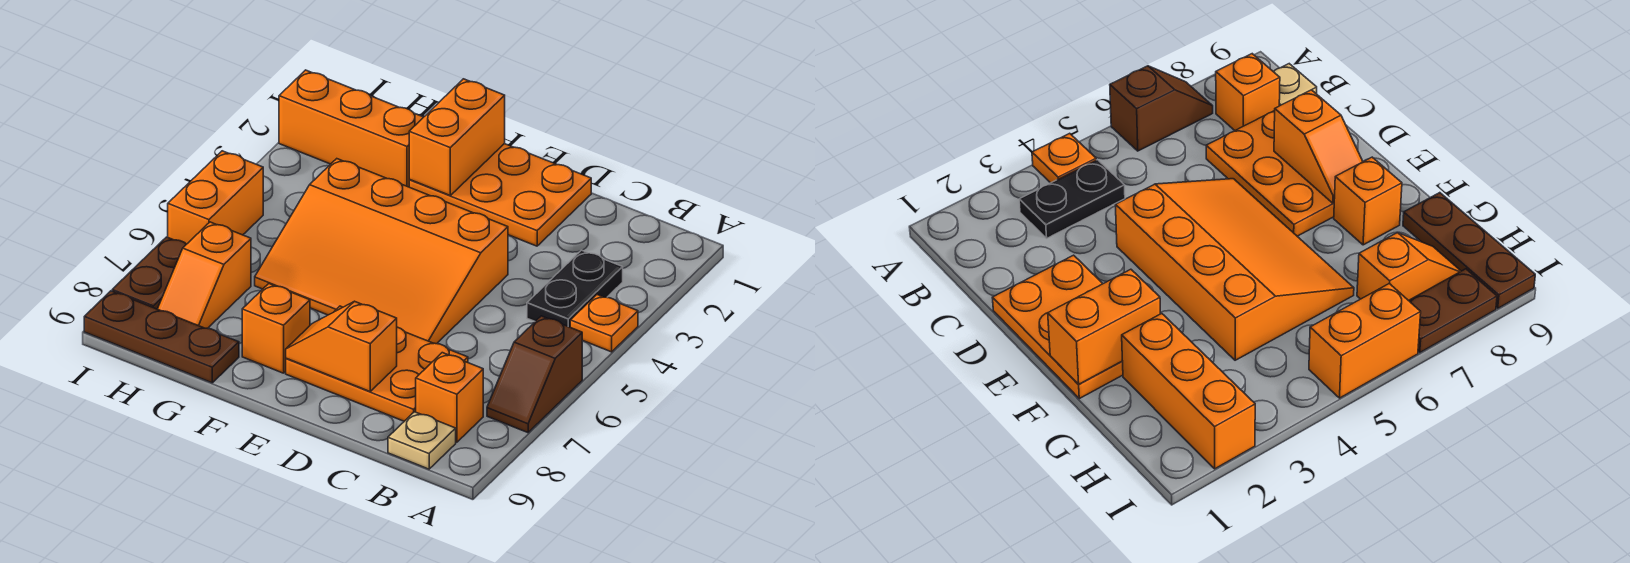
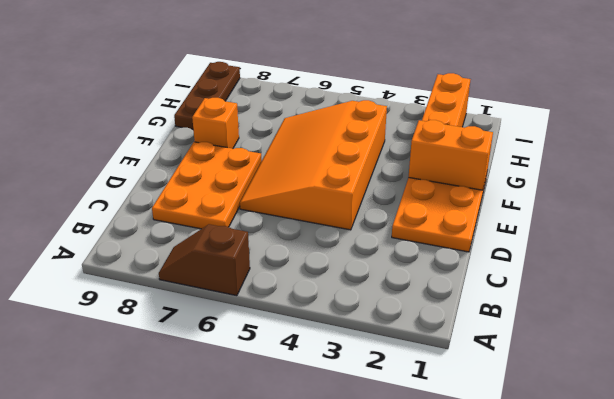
none -> orange 1x1 plate [570,295,638,352]
none -> black 1x2 plate [527,250,623,327]
none -> orange 1x1 brick [416,353,483,442]

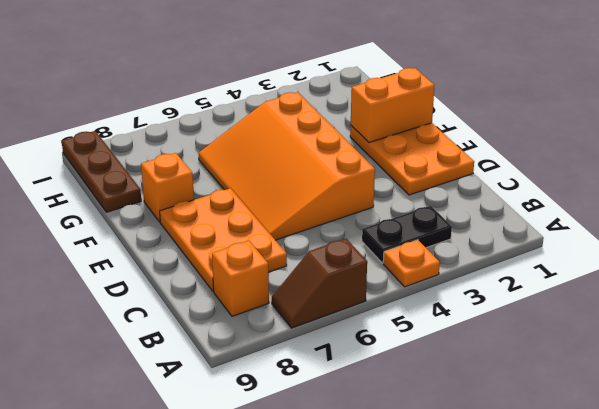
none -> tan 1x1 plate [388,412,456,469]
none -> orange 1x3 brick [279,70,423,187]
none -> orange 1x2 slope [158,222,251,328]

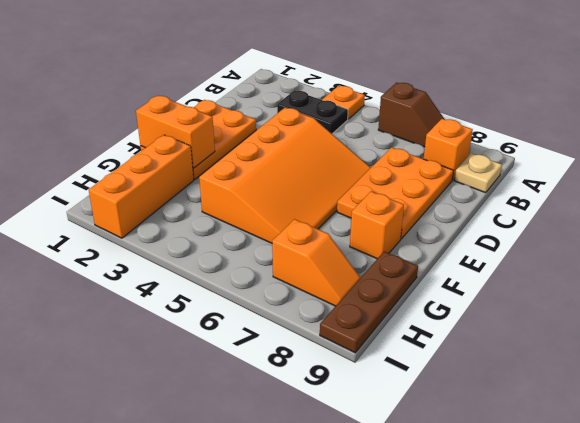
none -> orange 1x2 brick [168,151,263,244]
none -> brown 1x2 plate [112,237,186,309]
none -> orange 1x2 slope [286,301,397,391]

